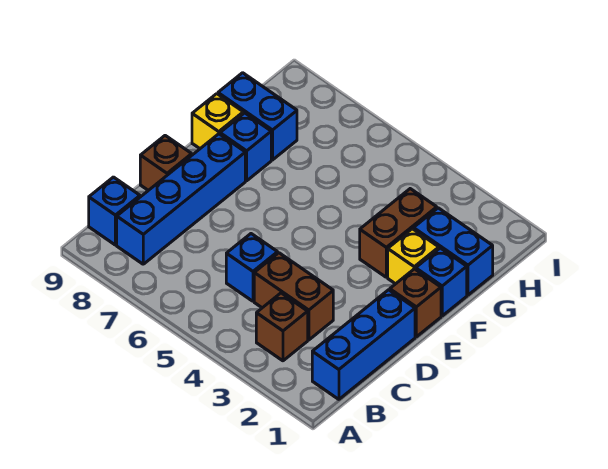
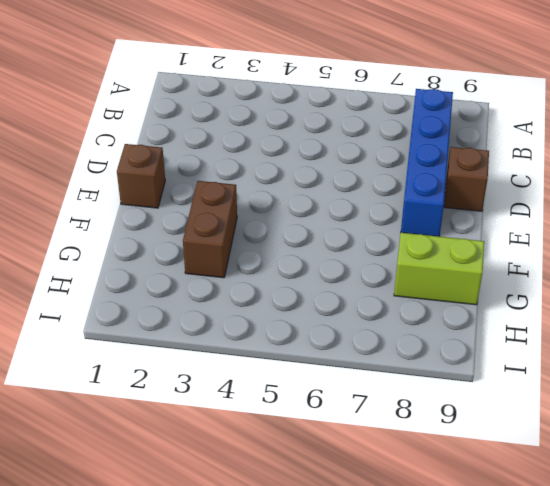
lime 1x2 brick [394,233,484,305] -> blue 1x2 brick [218,73,297,160]
none -> blue 1x3 brick [312,290,415,399]
none -> brown 1x1 brick [256,293,308,361]
none -> blue 1x1 brick [89,177,140,245]

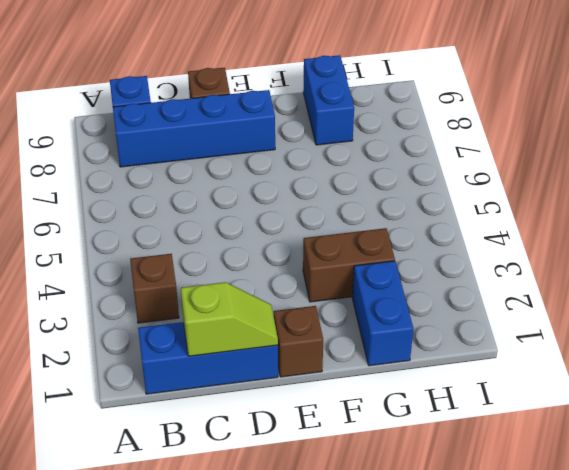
lime 1x2 slope [181,282,278,356] -> none
none -> brown 1x2 brick [254,253,333,340]
none -> blue 1x1 brick [226,234,278,301]
none -> blue 1x1 brick [416,248,467,316]

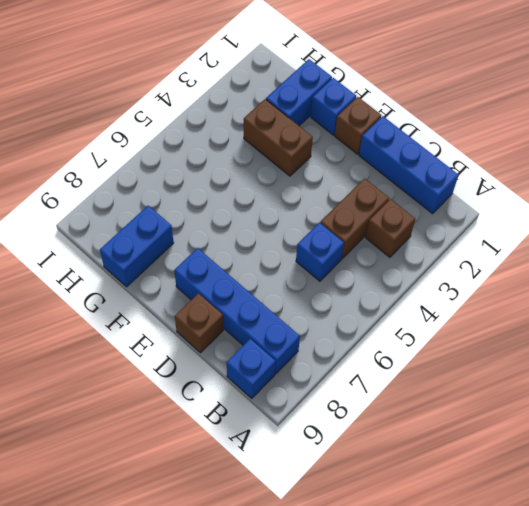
none -> yellow 1x1 brick [388,229,439,284]
none -> blue 1x1 brick [220,113,271,181]
none -> yellow 1x1 brick [192,94,243,148]

